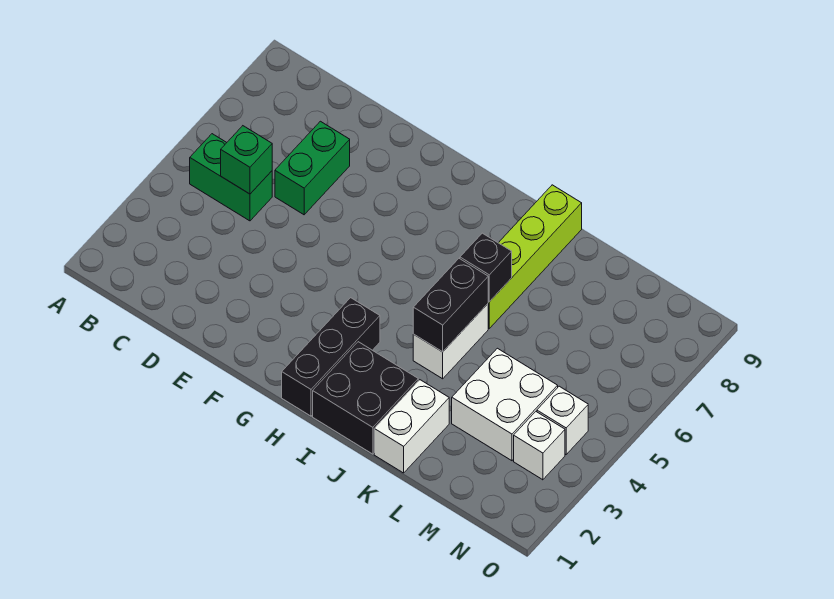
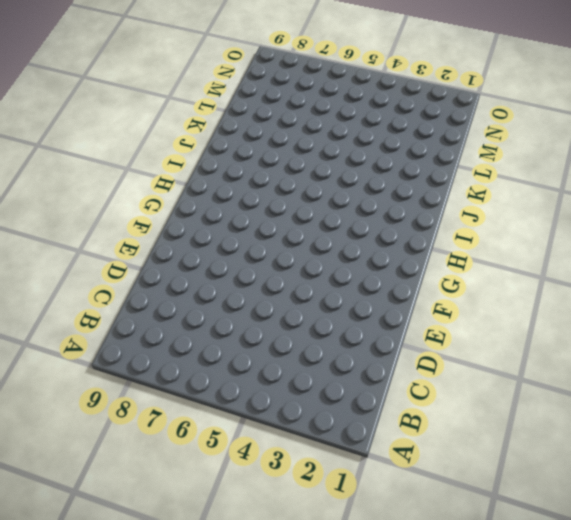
none -> green 1x2 brick [190,134,272,221]
none -> green 1x2 brick [275,121,350,215]
none -> black 1x3 brick [282,298,380,416]

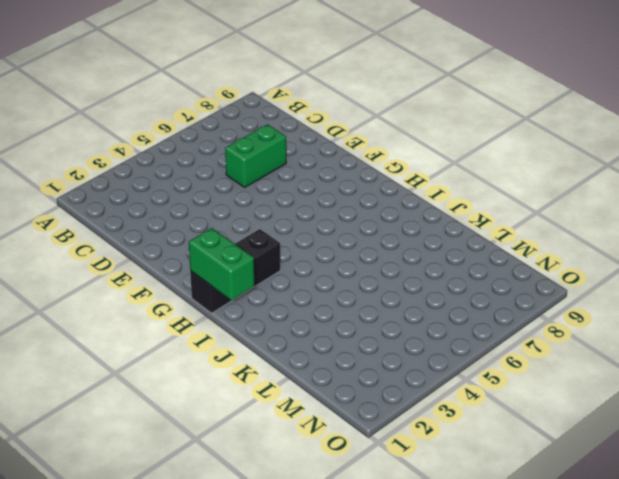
green 1x2 brick [189,228,254,300] -> green 1x2 brick moved to [190,134,272,221]
none -> black 2x2 brick [313,342,418,454]
none -> white 1x2 brick [413,304,488,379]
none -> lime 1x4 brick [488,185,582,328]

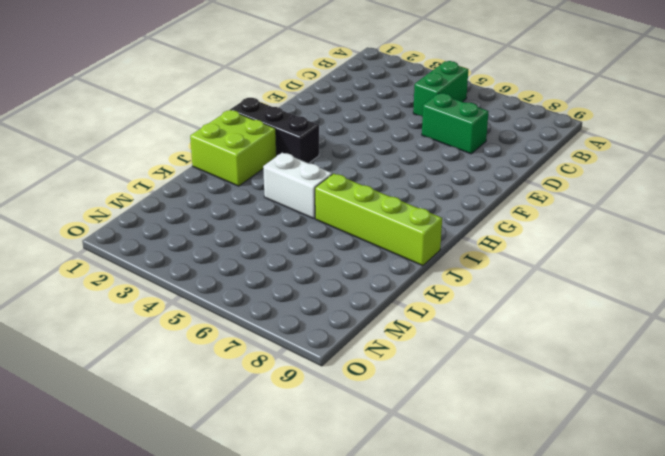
lime 2x2 brick [190,110,276,186] -> black 2x2 brick [313,342,418,454]
none -> white 1x2 brick [374,380,449,473]
none -> white 2x2 brick [452,348,558,461]
none -> white 1x1 brick [514,412,565,480]

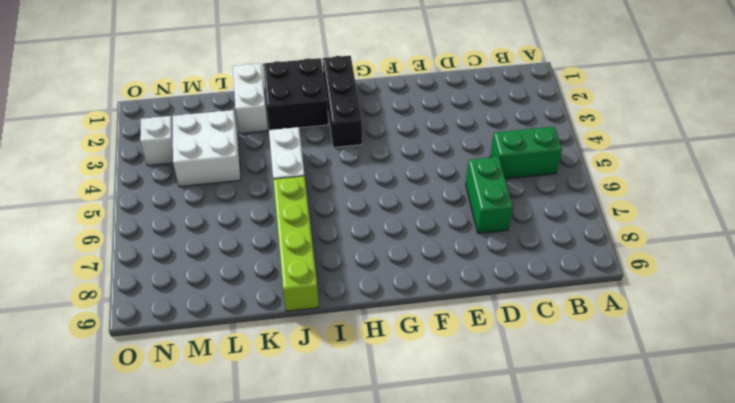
none -> white 1x1 brick [537,386,588,454]
none -> green 1x1 brick [221,126,272,194]
none -> black 1x2 brick [413,259,488,352]

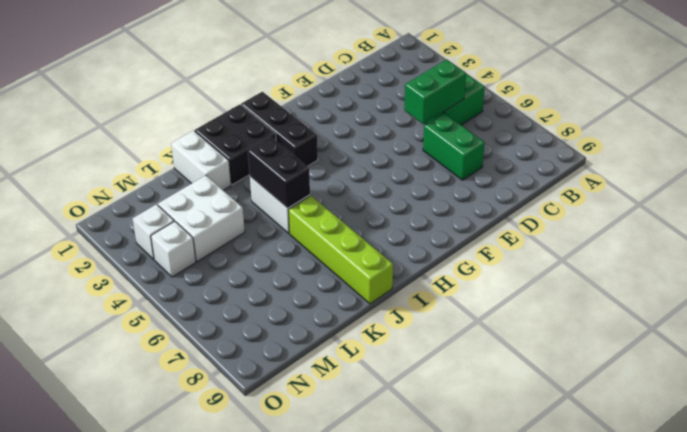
green 1x2 brick [404,59,466,124] -> green 1x1 brick [221,126,272,194]
none -> black 1x1 brick [460,233,512,302]

